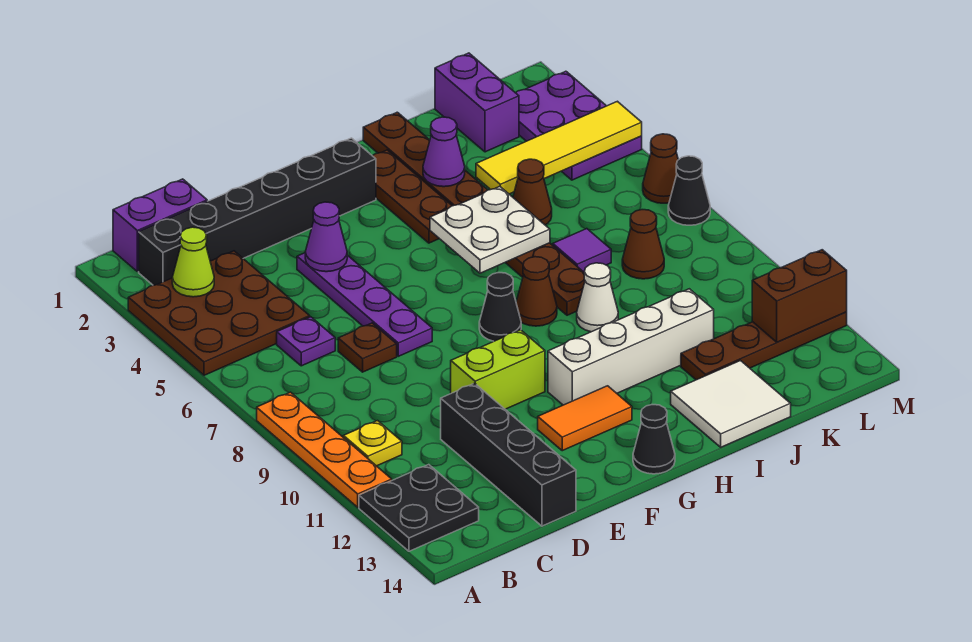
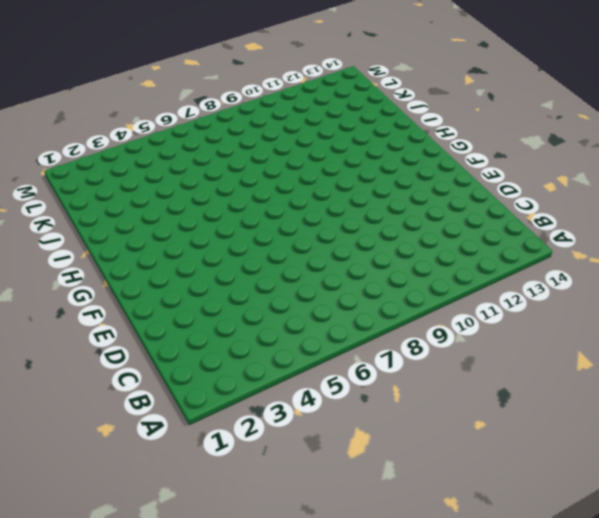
none -> brown 3x3 plate [128,251,310,375]
none -> orange 1x4 plate [257,392,392,507]
none -> black 2x2 plate [359,465,479,551]
none -> purple 1x2 brick [113,179,207,272]

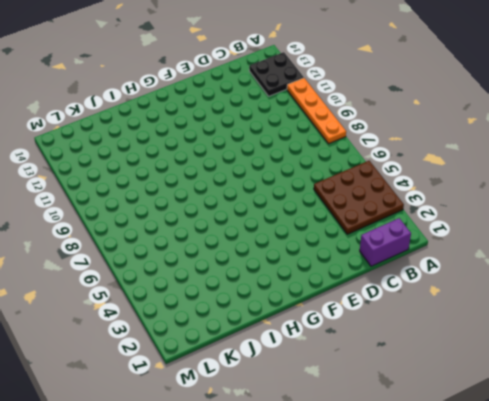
none -> black 1x6 brick [139,138,376,285]
none -> yellow 1x1 plate [343,421,402,466]
none -> purple 1x1 plate [277,317,335,366]
none -> brown 1x1 plate [338,323,397,372]

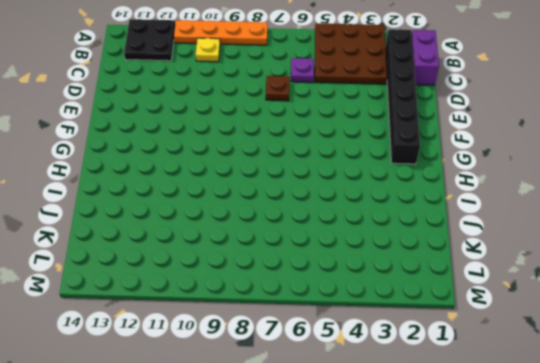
none -> black 1x4 brick [441,383,576,526]
none -> purple 1x4 plate [297,253,432,356]
none -> lime 1x2 brick [451,330,545,409]
none -> orange 1x2 tile [538,386,632,451]

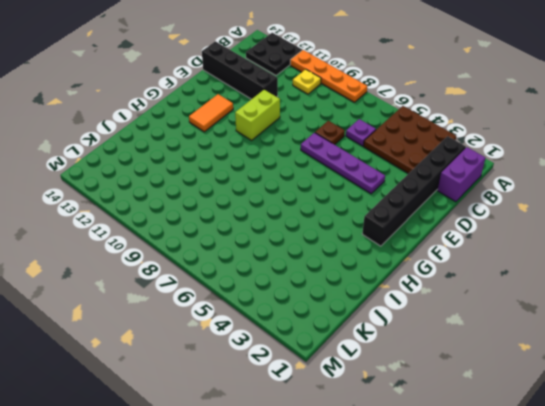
none -> black 1x1 cone [479,273,521,341]
none -> white 1x4 brick [548,289,714,405]
none -> black 1x1 cone [633,405,675,474]
none -> brown 1x3 plate [373,150,452,243]

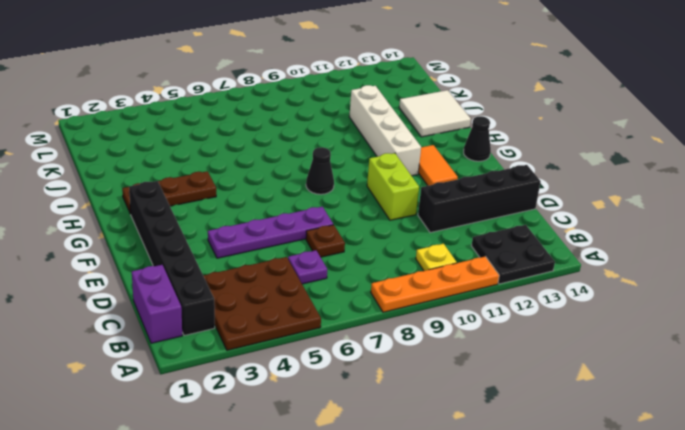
none -> brown 1x1 cone [516,257,557,326]
none -> brown 1x8 plate [363,112,585,315]
none -> white 1x1 cone [577,263,618,332]
none -> brown 1x1 cone [513,159,552,225]

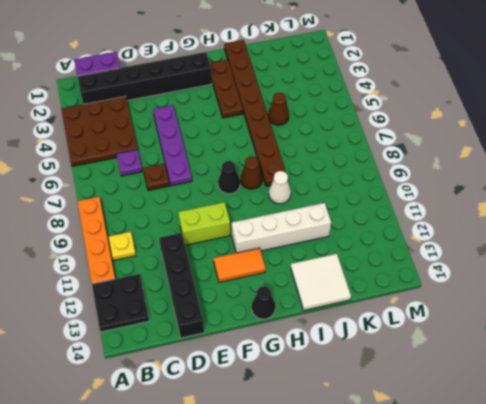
none -> purple 1x1 tile [553,229,611,272]
none -> brown 1x4 plate [681,312,847,380]
none -> purple 1x2 brick [435,53,519,152]
none -> brown 1x1 cone [622,210,664,279]

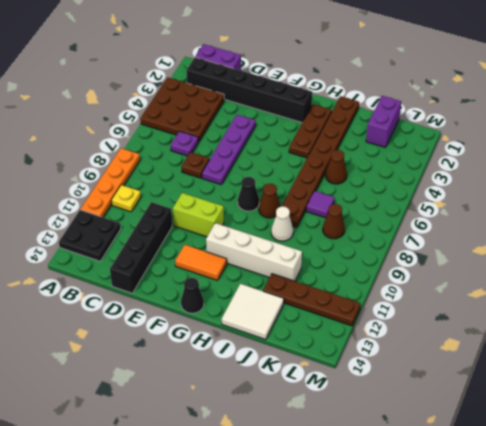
none -> purple 2x3 plate [516,71,642,180]
none -> brown 1x1 cone [643,134,678,203]
none -> black 1x1 cone [668,156,710,225]
none -> lime 1x1 cone [172,227,214,297]

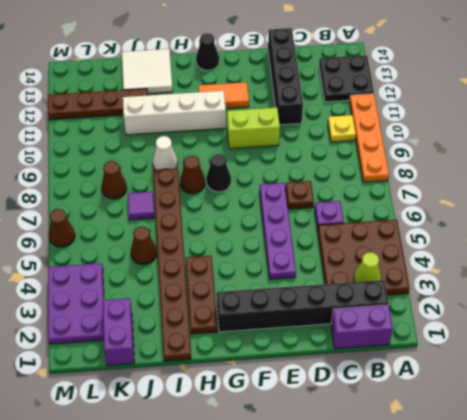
none -> black 1x1 cone [668,156,710,225]
none -> purple 1x1 cone [305,202,347,272]
none -> white 2x2 plate [430,186,550,273]
none -> purple 1x1 cone [423,117,465,187]

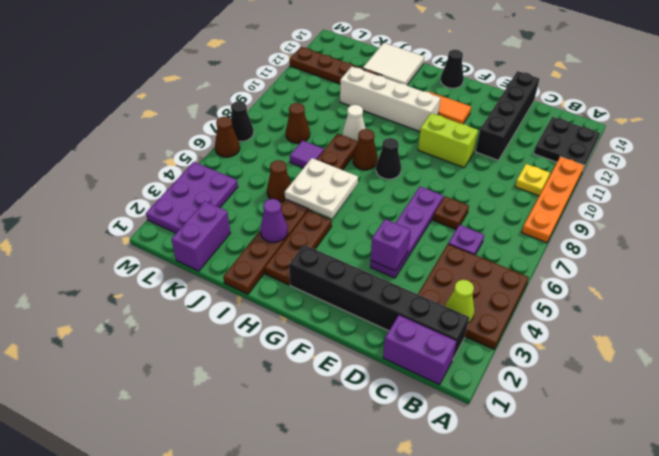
purple 1x1 brick [371,219,411,271] -> purple 1x1 cone [305,202,347,272]
none -> yellow 1x4 tile [476,101,642,194]
none -> brown 1x2 brick [752,250,847,342]

